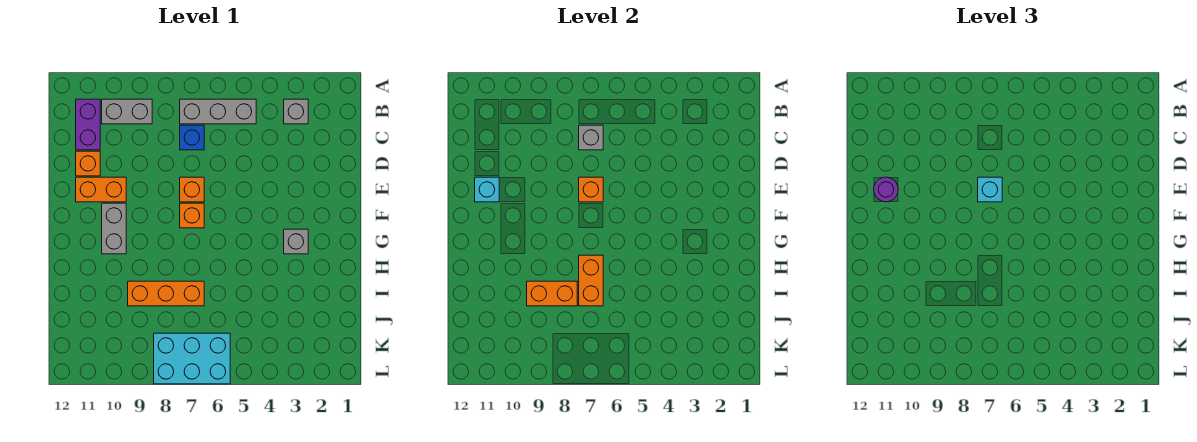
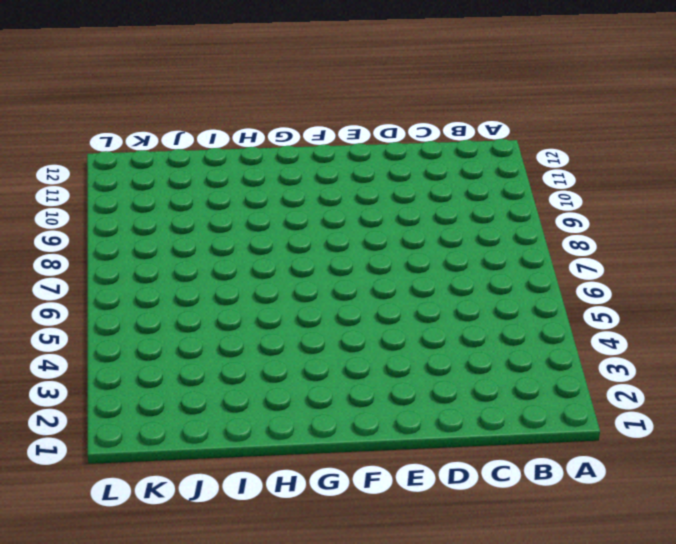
none -> grey 1x1 brick [284,99,308,124]
none -> grey 1x3 brick [180,99,256,124]
none -> grey 1x2 brick [102,99,152,124]

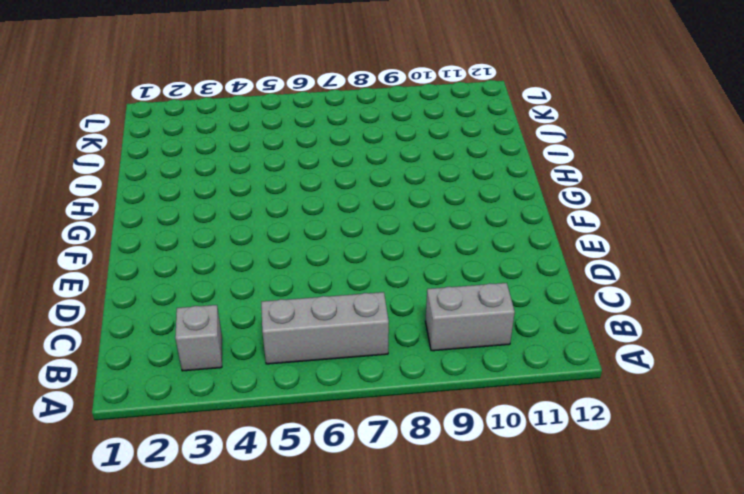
none -> purple 1x2 brick [76,99,100,150]
none -> blue 1x1 brick [180,125,204,150]
none -> orange 1x1 brick [76,151,100,176]

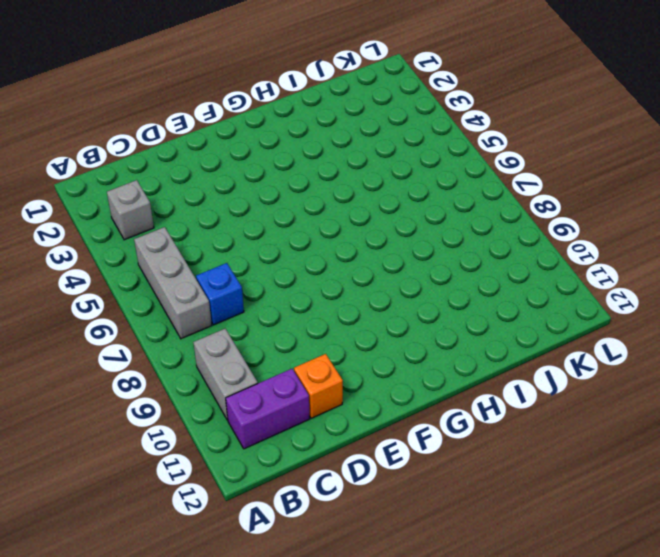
none -> orange 1x1 brick [180,177,204,202]
none -> orange 1x2 brick [76,177,126,202]
none -> orange 1x1 brick [180,203,204,228]

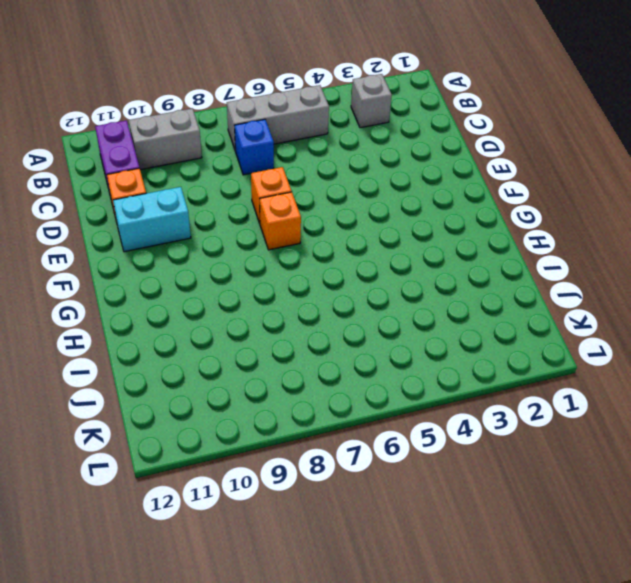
cyan 1x2 brick [113,187,191,252] -> orange 1x2 brick [76,177,126,202]
none -> grey 1x2 brick [102,203,126,254]
none -> grey 1x1 brick [284,229,308,254]
none -> orange 1x3 brick [128,281,204,306]

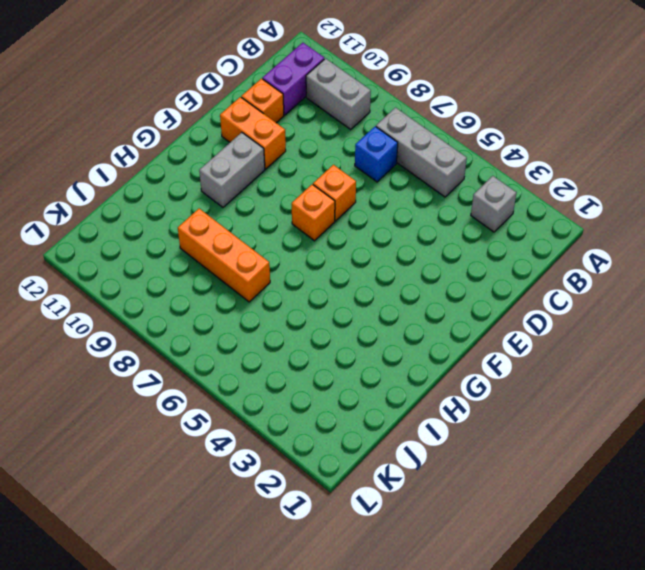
none -> grey 1x1 brick [284,229,308,254]
none -> cyan 2x3 brick [154,333,230,384]
none -> grey 1x1 brick [579,125,603,150]

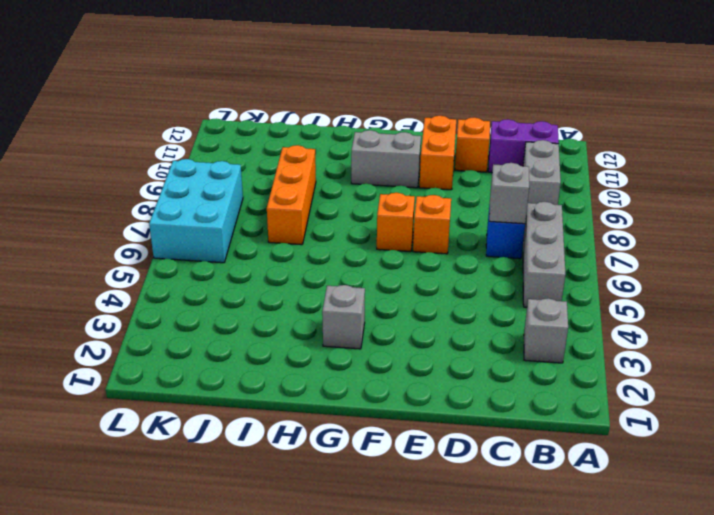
none -> orange 1x1 brick [579,177,603,202]
none -> cyan 1x1 brick [475,177,499,202]
none -> orange 1x2 brick [579,255,603,306]

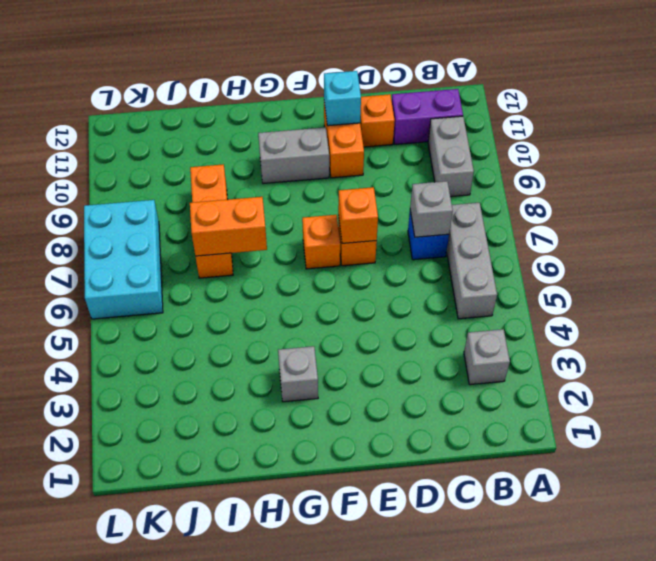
none -> orange 1x2 brick [527,281,577,306]
none -> cyan 1x1 brick [978,177,1002,202]
none -> purple 1x1 round brick [874,177,898,202]

